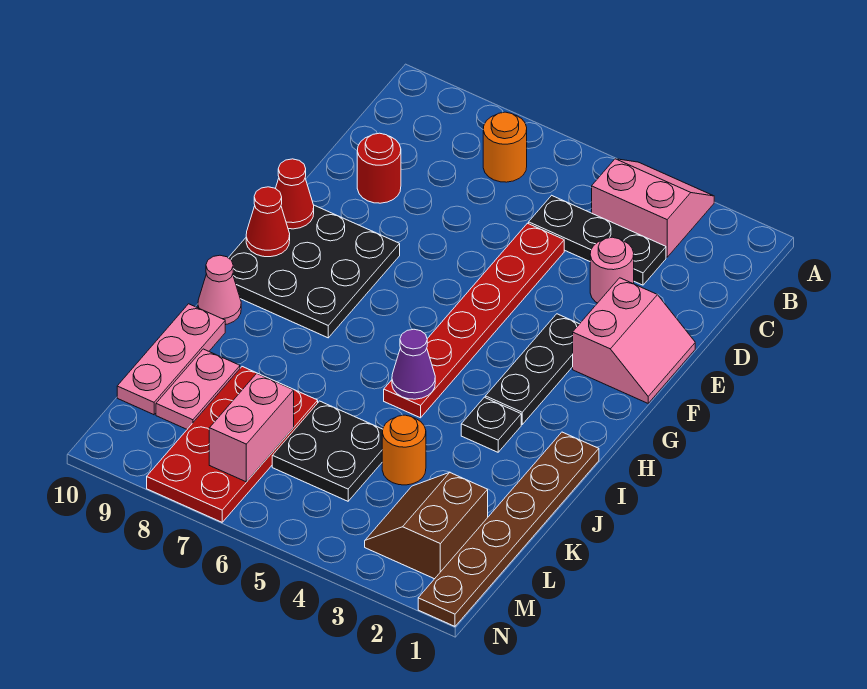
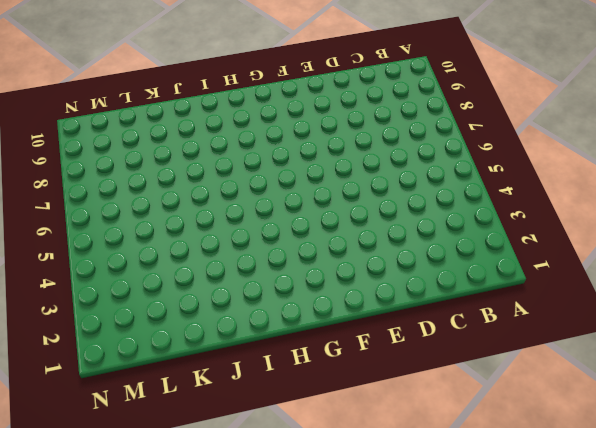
none -> pink 2x2 slope [592,159,714,257]
none -> orange 1x1 round brick [483,112,527,182]
none -> black 1x3 plate [529,195,666,285]

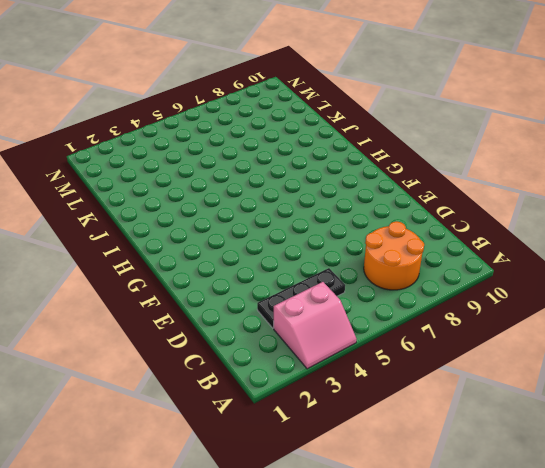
orange 2x2 round brick [364,221,424,290] -> orange 1x1 round brick [483,112,527,182]
none -> pink 1x1 round brick [590,237,634,303]
none -> red 1x6 plate [384,223,564,418]
none -> red 1x1 round brick [357,133,401,203]

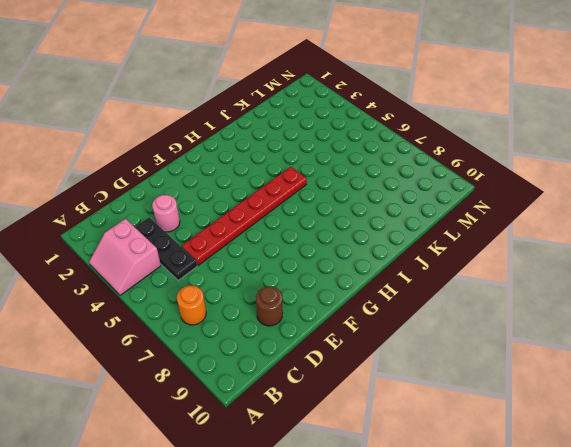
brown 1x1 round brick [256,287,283,326] -> red 1x1 round brick [357,133,401,203]
none -> pink 2x2 slope [573,278,695,403]
none -> black 1x3 plate [485,314,579,424]
none -> black 3x3 plate [229,205,400,338]

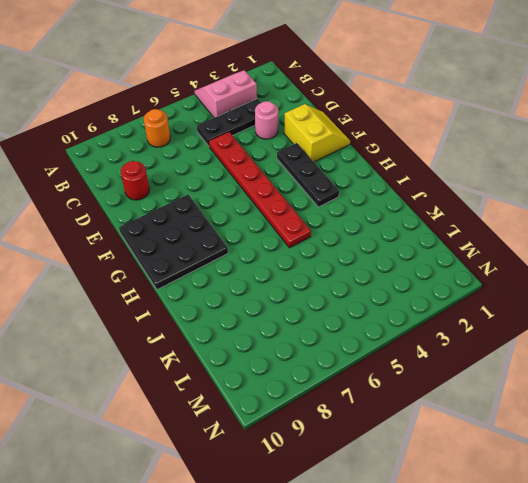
yellow 2x2 slope [284,104,350,162] -> pink 2x2 slope [573,278,695,403]
none -> brown 1x6 plate [418,432,599,626]
none -> black 1x1 plate [461,397,521,452]
none -> pink 1x1 cone [198,255,241,325]

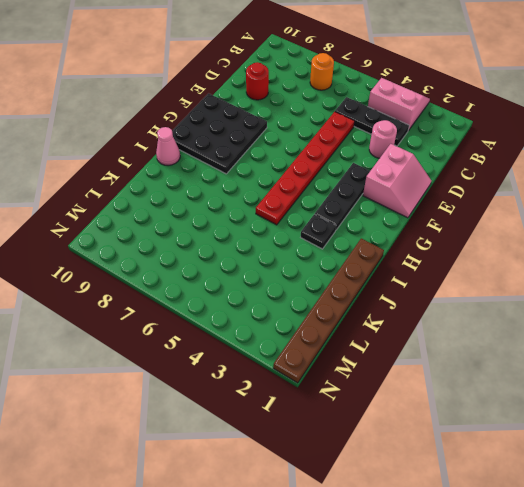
none -> pink 1x3 plate [117,304,225,415]
none -> orange 1x1 round brick [382,415,426,485]
none -> black 2x2 plate [272,401,383,501]

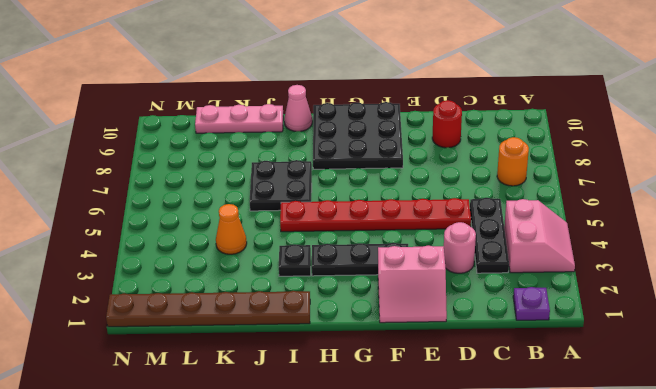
purple 1x1 plate [513,287,550,320] -> none
black 2x2 plate [249,160,312,211] -> black 2x2 plate moved to [272,401,383,501]
orange 1x1 cone [216,204,247,254] -> orange 1x1 round brick [382,415,426,485]
none -> red 2x4 plate [147,367,318,522]
none -> pink 1x2 plate [156,349,240,429]
none -> brown 2x2 slope [365,473,488,579]

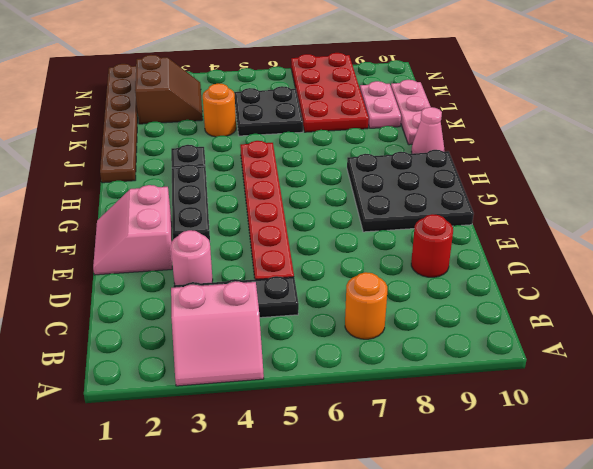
none -> red 1x1 cone [275,159,314,229]
none -> red 1x1 cone [246,187,290,257]
none -> purple 1x1 cone [392,329,435,399]

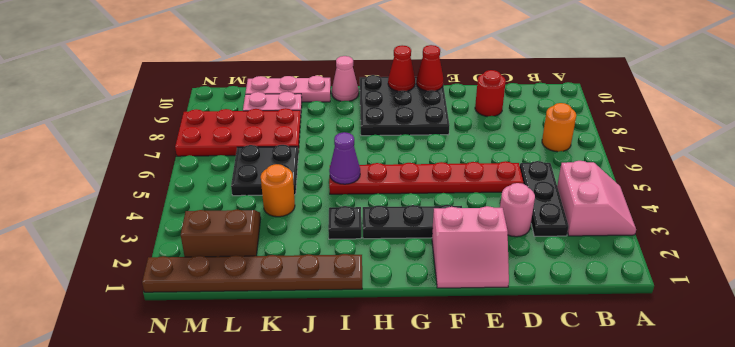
none -> pink 1x2 brick [209,373,294,482]

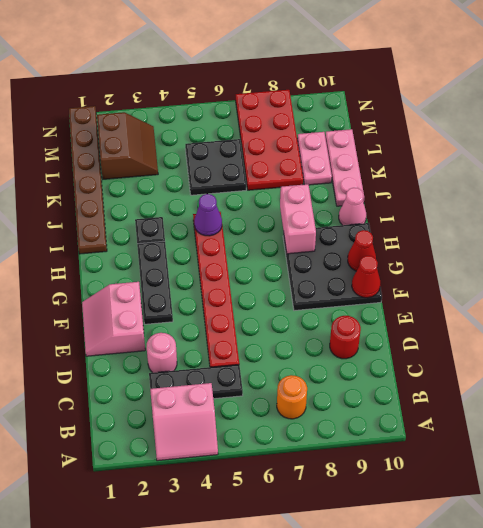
pink 1x2 brick [280,184,316,254] -> pink 1x2 brick moved to [209,373,294,482]
none -> orange 1x1 round brick [382,415,426,485]

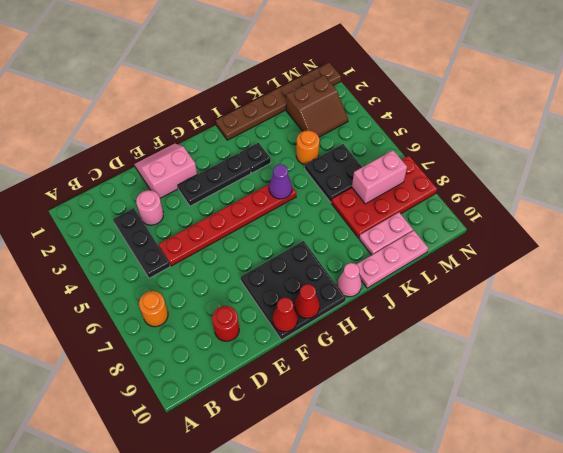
none -> pink 2x2 slope [592,159,714,257]

